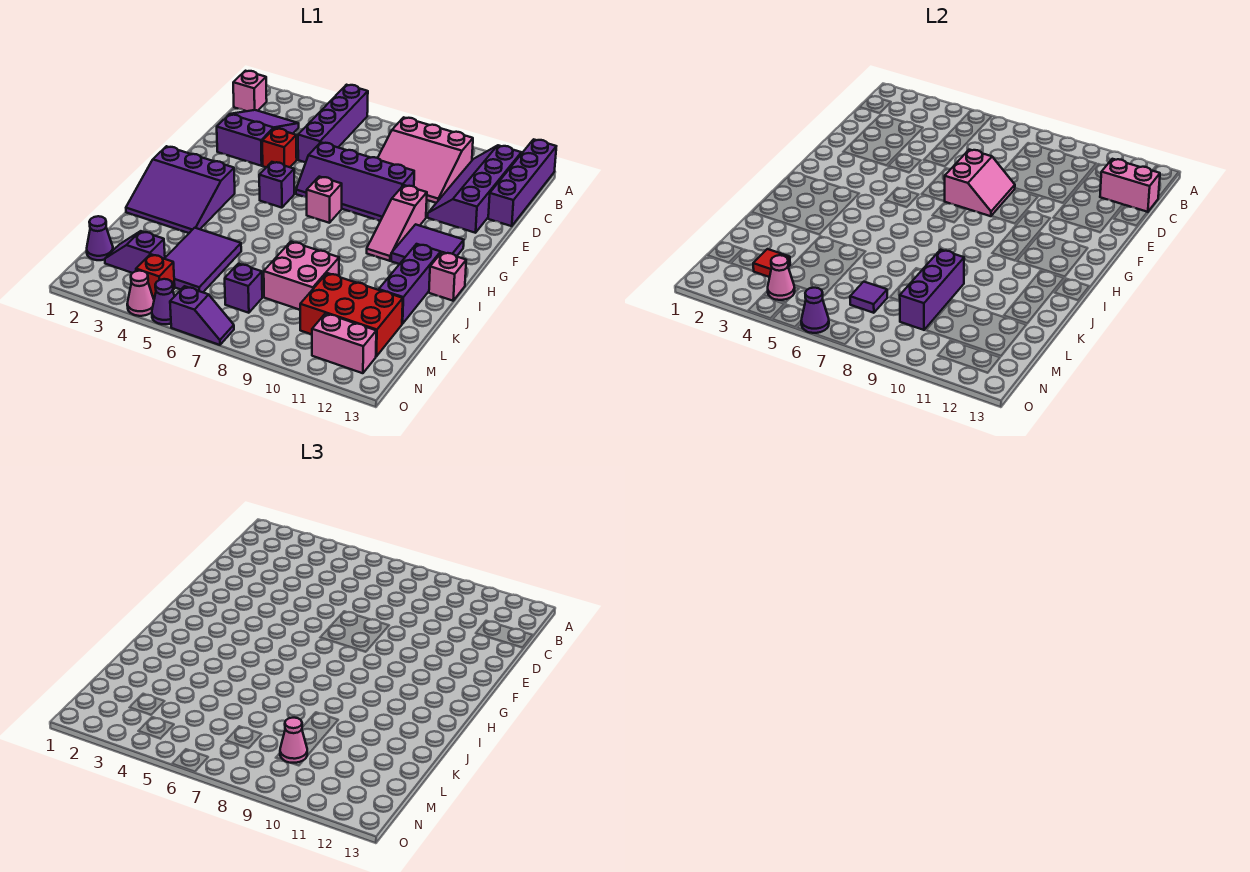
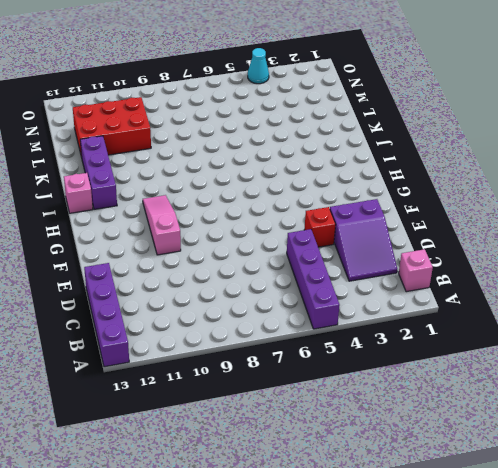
cyan 1x1 cone [248,48,269,84] -> pink 1x1 cone [127,271,154,316]
none -> pink 3x3 slope [378,117,473,203]
none -> purple 2x4 slope [428,145,521,233]
none -> purple 2x4 slope [296,142,414,221]
none -> purple 1x1 brick [259,162,294,208]

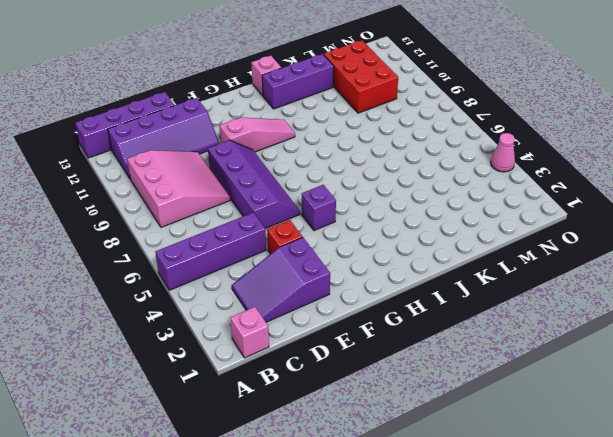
none -> pink 1x1 brick [307,177,342,223]
none -> purple 2x2 tile [391,224,464,264]
none -> purple 3x3 slope [126,146,235,233]
none -> purple 2x3 tile [165,228,241,292]

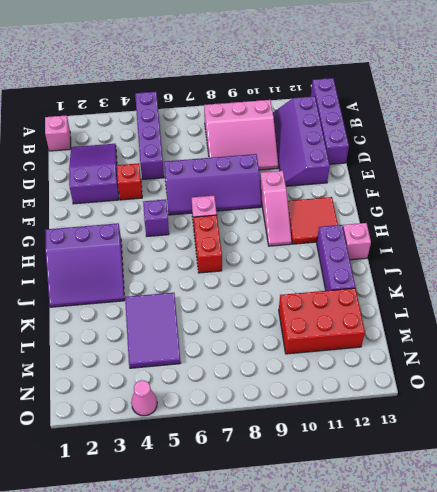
red 2x2 tile [288,197,338,244] -> purple 2x2 tile [391,224,464,264]
red 1x2 brick [194,215,222,273] -> none
none -> pink 2x2 brick [264,242,339,310]
none -> purple 1x1 cone [87,216,113,260]
none -> purple 1x2 slope [105,231,165,273]
none -> purple 1x1 brick [225,264,262,313]

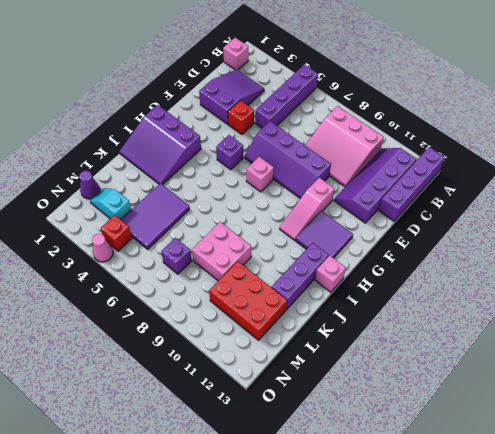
cyan 1x2 slope [90,188,131,219] -> purple 1x2 slope [105,231,165,273]
none -> pink 1x2 brick [312,313,376,373]
none -> purple 1x1 cone [152,279,175,324]
none -> purple 1x2 slope [170,286,234,345]
none -> pink 1x2 brick [1100,159,1160,212]

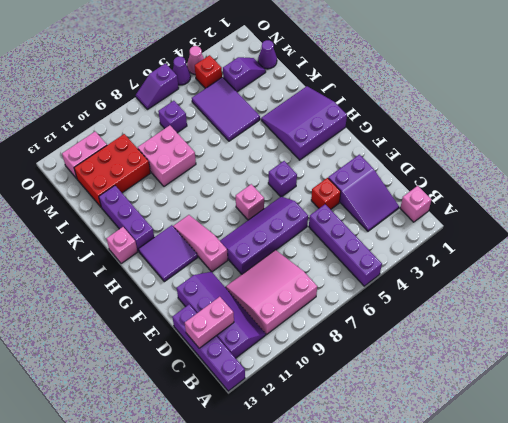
none -> pink 2x2 slope [945,150,1015,216]
none -> purple 1x3 brick [900,250,964,330]
none -> red 1x1 tile [753,249,790,277]
none -> purple 1x1 tile [850,282,887,313]

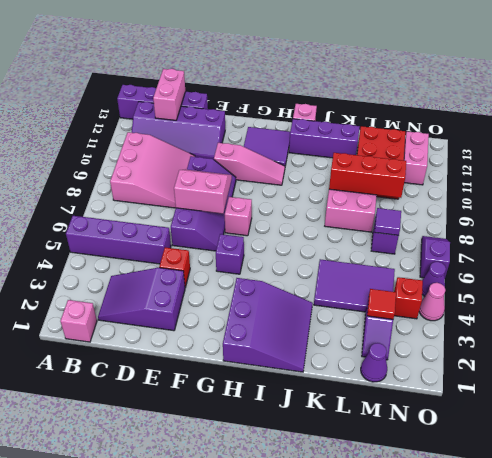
red 1x3 brick [329,153,406,198] -> purple 1x3 brick [900,250,964,330]
none -> pink 1x1 cone [768,255,795,300]
none -> purple 1x1 cone [801,288,829,333]
none -> pink 1x1 cone [280,718,307,763]

